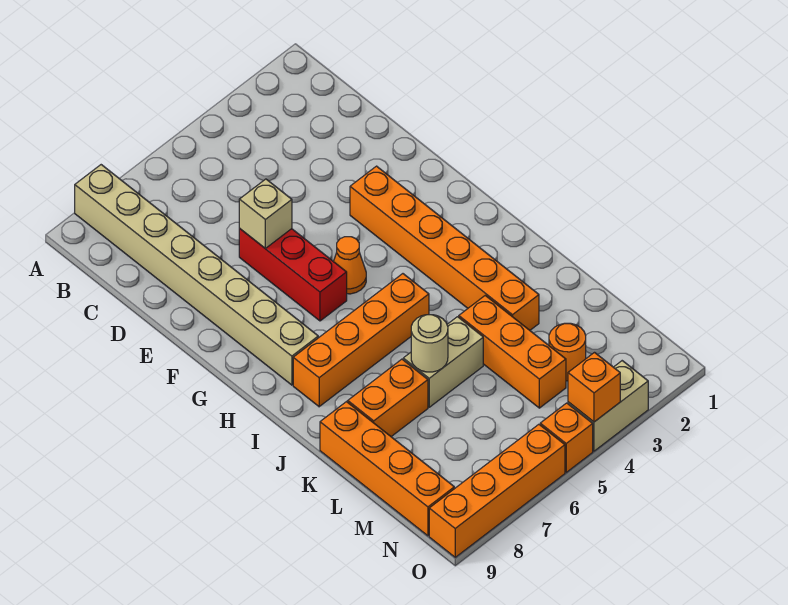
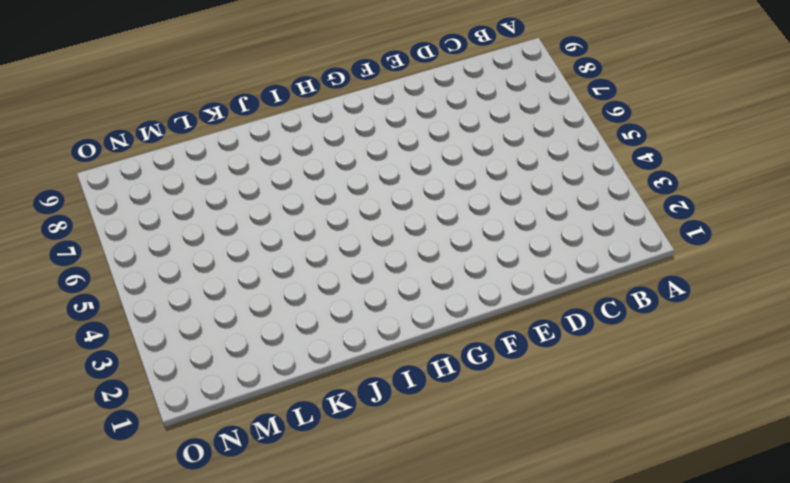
none -> tan 1x8 brick [75,165,318,385]
none -> red 1x3 brick [239,229,347,321]
none -> orange 1x6 brick [350,166,539,330]

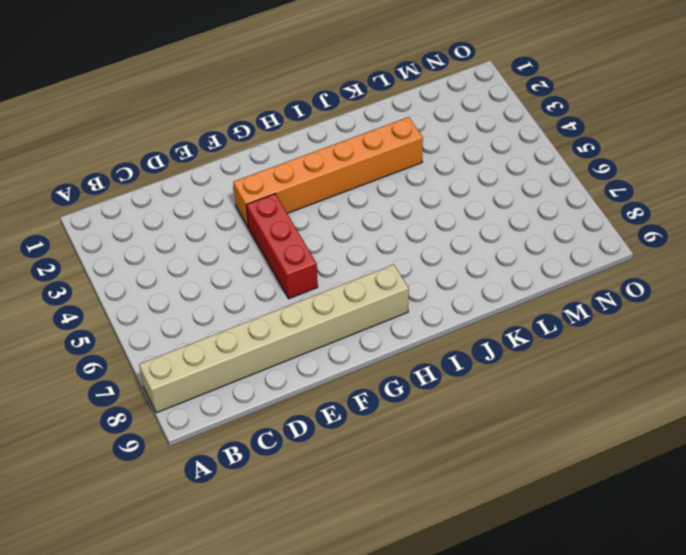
red 1x3 brick [246,194,318,299] -> red 1x3 brick turned to [239,229,347,321]
none -> orange 1x1 cone [333,237,366,294]
none -> orange 1x4 brick [293,274,429,407]
none -> orange 1x3 brick [459,295,566,408]

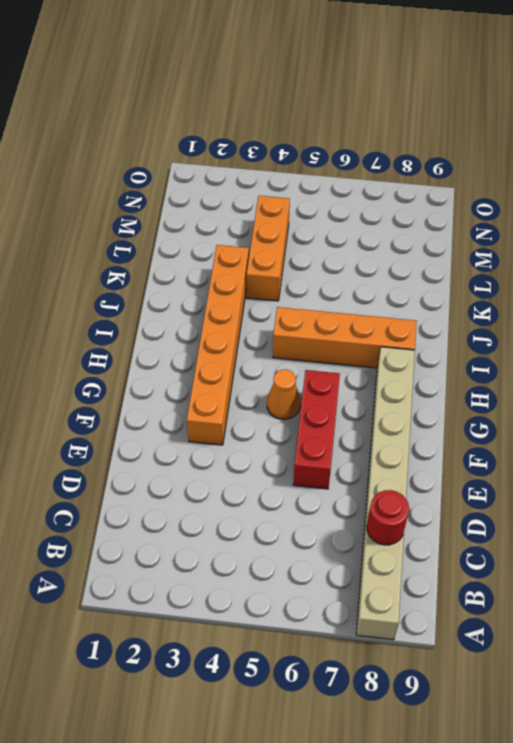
red 1x1 round brick [367,490,409,545] -> none
none -> tan 1x2 brick [403,317,483,407]
none -> orange 1x2 brick [348,359,428,437]
none -> orange 1x4 brick [320,402,454,536]

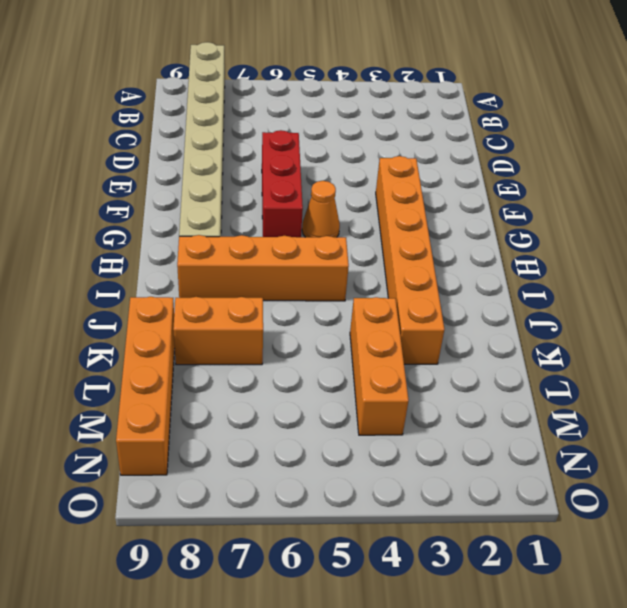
none -> tan 1x2 brick [403,317,483,407]
none -> orange 1x1 round brick [549,323,586,381]
none -> tan 1x2 brick [568,361,648,451]

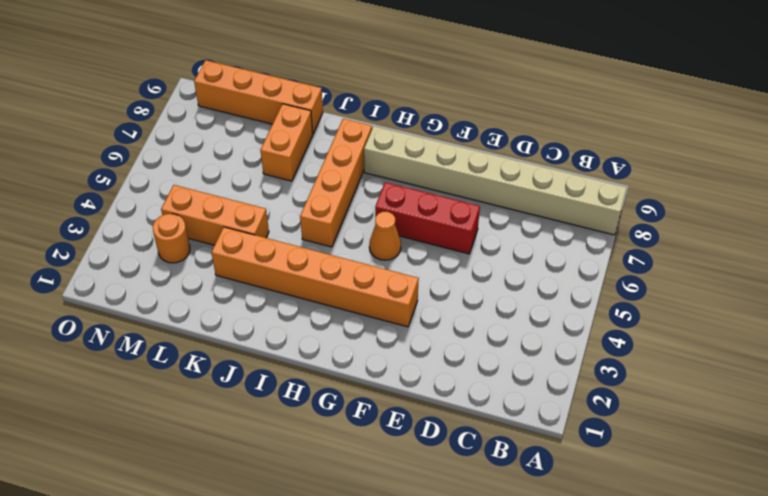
none -> tan 1x2 brick [403,317,483,407]
none -> tan 1x2 brick [568,361,648,451]
none -> orange 1x1 brick [540,403,593,472]

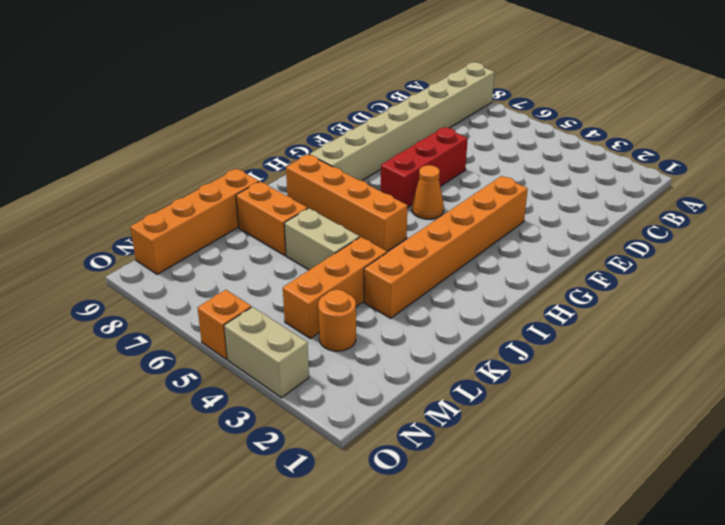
none -> orange 1x4 brick [429,424,565,557]
none -> tan 1x1 brick [239,179,292,248]
none -> tan 1x1 round brick [411,315,448,372]

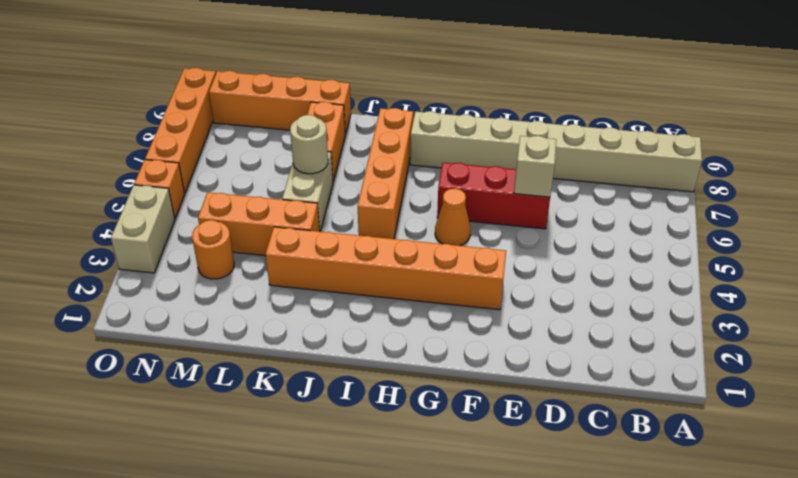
none -> orange 1x1 brick [568,353,620,422]

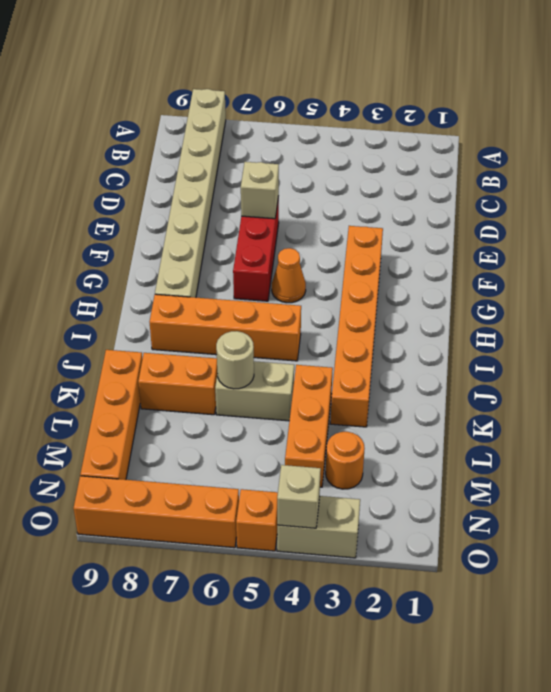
tan 1x1 brick [277,465,321,528] -> orange 1x1 brick [568,353,620,422]

